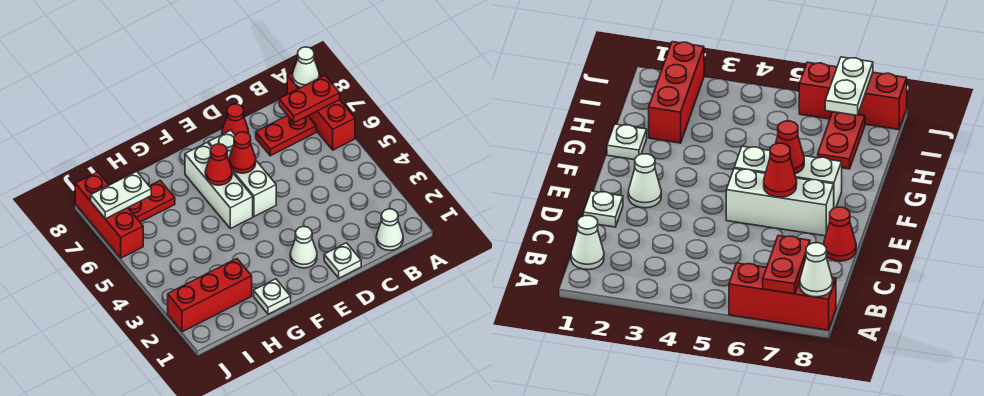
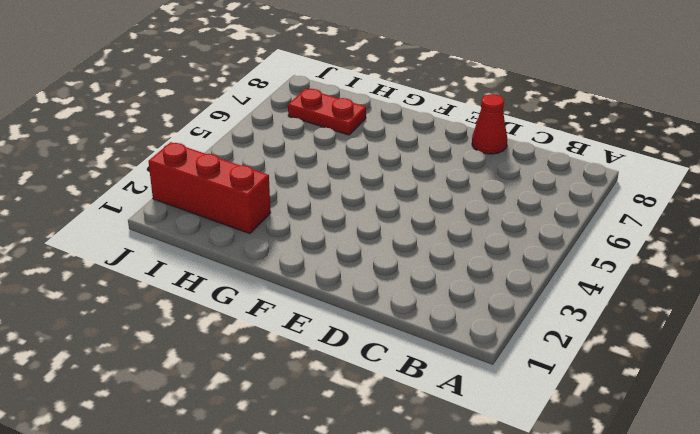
none -> red 1x3 brick [287,73,355,150]
none -> white 1x1 cone [376,209,403,250]
none -> red 1x2 plate [256,115,316,156]

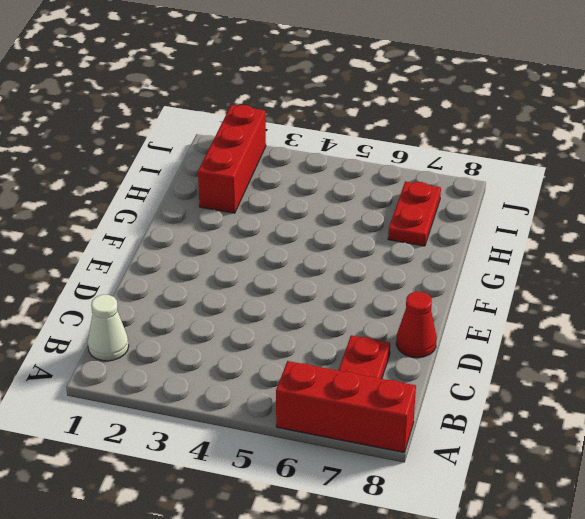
none -> white 1x1 plate [324,243,361,278]
none -> white 1x1 cone [290,226,317,268]
none -> white 1x3 brick [209,130,276,216]

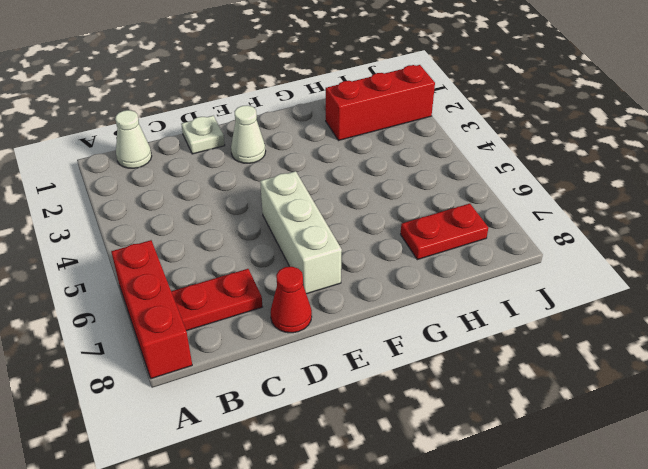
none -> white 1x3 brick [185,142,253,229]
none -> white 1x1 plate [254,279,291,314]
none -> red 1x3 brick [75,172,143,258]

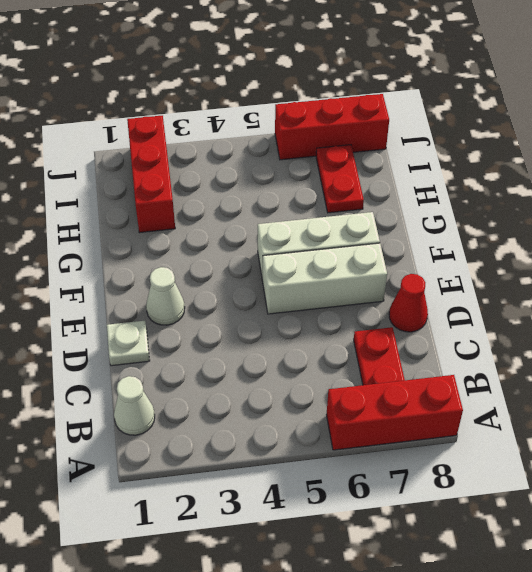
none -> white 1x1 plate [254,279,291,314]
none -> red 1x2 plate [279,76,340,123]
none -> white 1x1 cone [293,47,319,88]

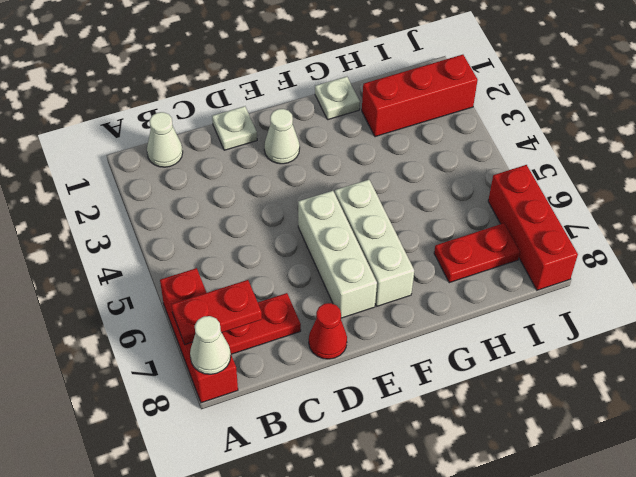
none -> red 1x1 cone [229,132,256,173]
none -> red 1x1 cone [205,144,232,185]
none -> white 1x2 plate [91,171,151,219]

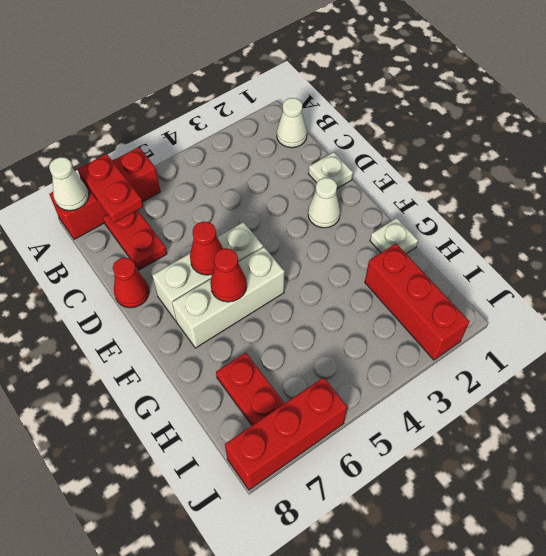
none -> white 1x2 plate [91,171,151,219]

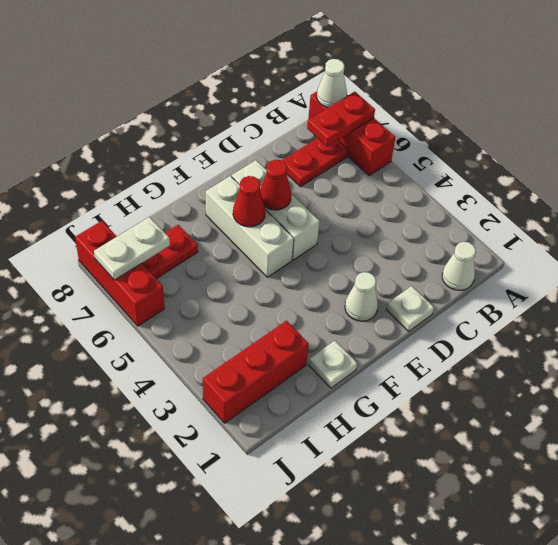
none -> red 1x1 cone [222,104,249,135]

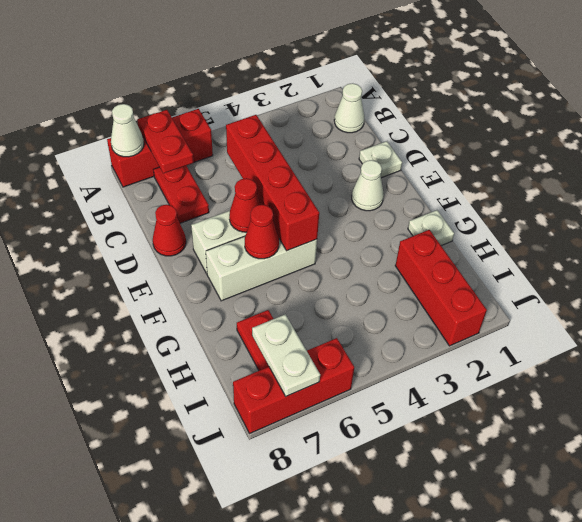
red 1x4 brick [226,115,319,251] -> none

